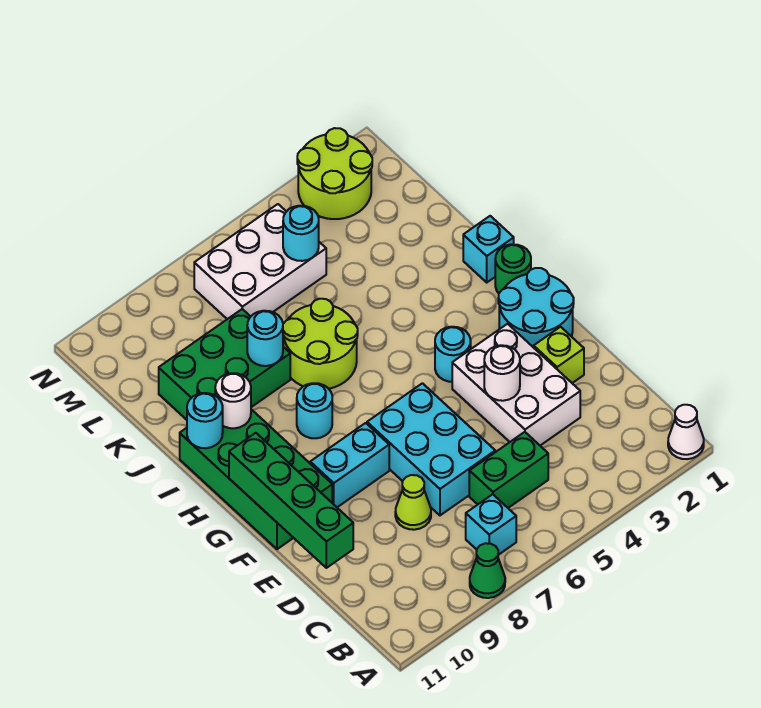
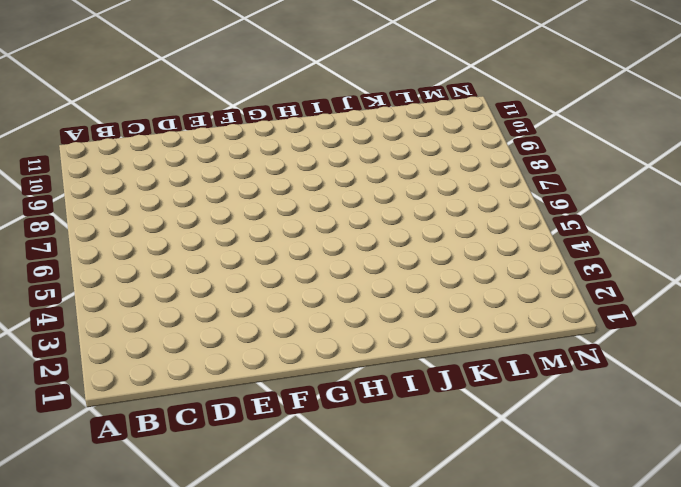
none -> white 1x1 cone [668,405,704,459]
none -> green 1x1 cone [470,543,505,598]
none -> cyan 1x1 brick [466,494,516,555]

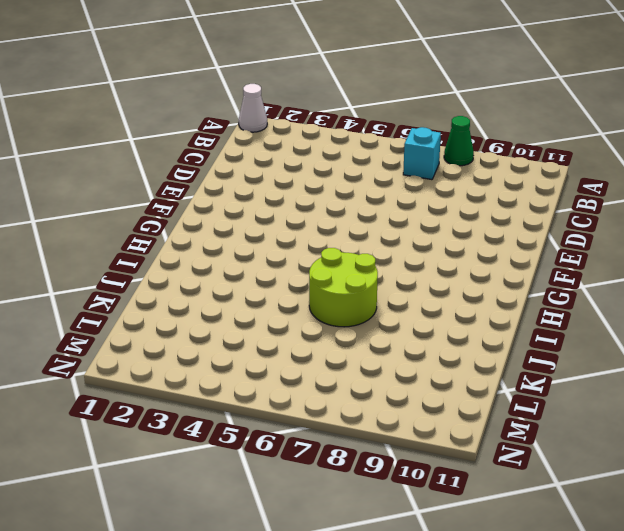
none -> green 1x2 brick [469,432,548,508]
none -> white 2x3 brick [452,324,580,445]
none -> cyan 2x3 brick [367,383,495,515]

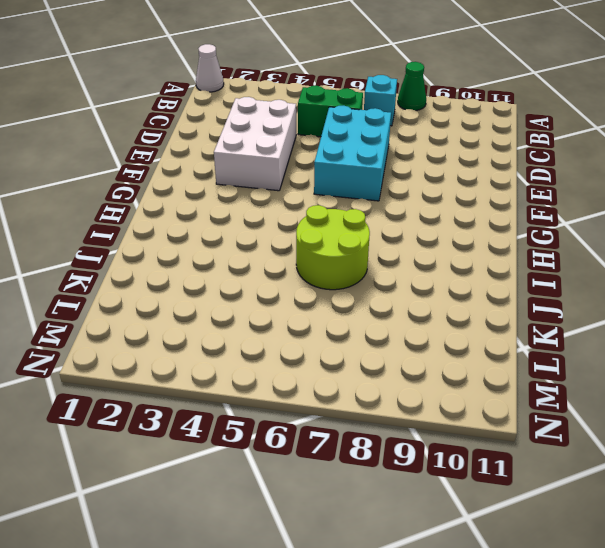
none -> lime 1x1 cone [395,475,431,530]
none -> lime 1x1 brick [534,327,584,383]
none -> cyan 2x2 round brick [498,268,574,348]

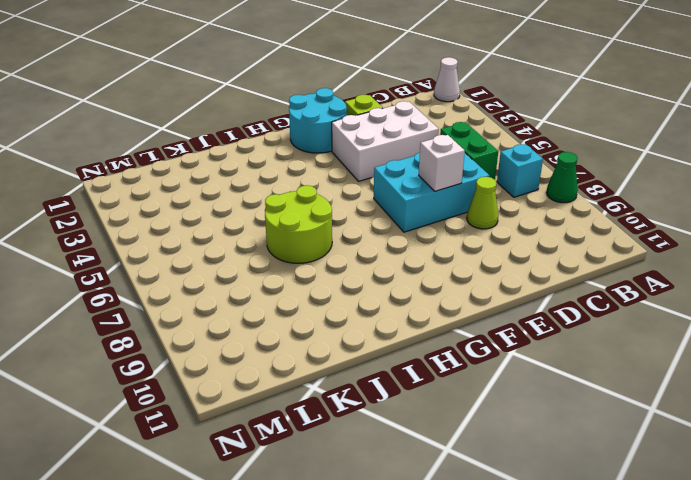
white 1x1 brick [419,135,465,191] -> none
none -> cyan 1x2 brick [310,423,389,507]
none -> green 2x4 brick [180,409,332,549]
none -> cyan 1x1 round brick [435,327,471,382]

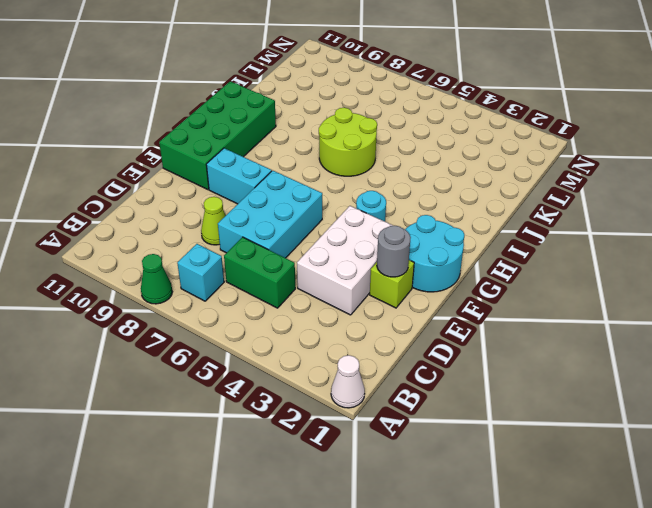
grey 1x1 round brick [377,226,411,277] -> none
none -> green 1x1 round brick [495,244,531,293]
none -> cyan 1x1 round brick [297,383,332,438]
none -> cyan 1x1 brick [463,216,514,282]

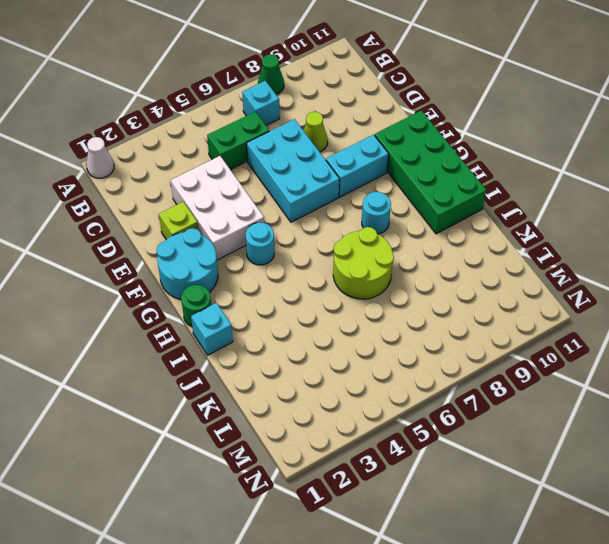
none -> green 2x3 brick [159,309,290,420]
none -> white 2x3 brick [194,204,326,319]
none -> lime 2x2 round brick [297,128,372,219]

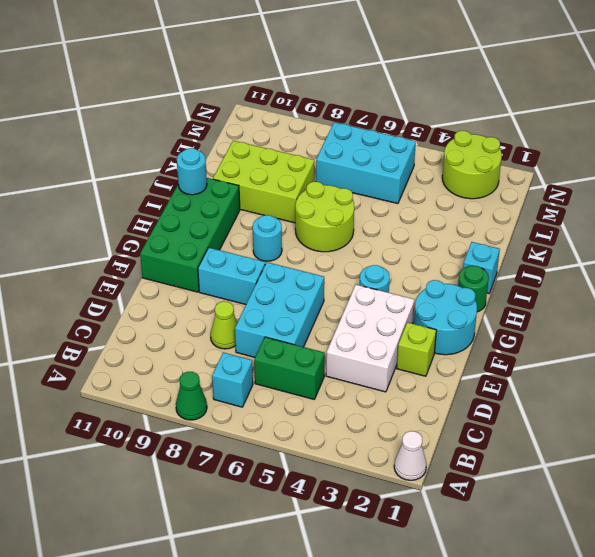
lime 2x3 brick [213,141,314,223] -> green 2x3 brick [159,309,290,420]
cyan 2x3 brick [316,122,416,204] -> white 2x3 brick [194,204,326,319]
none -> green 1x4 brick [229,433,353,568]
none -> white 1x1 round brick [484,345,520,401]
none -> white 1x1 round brick [215,373,251,428]

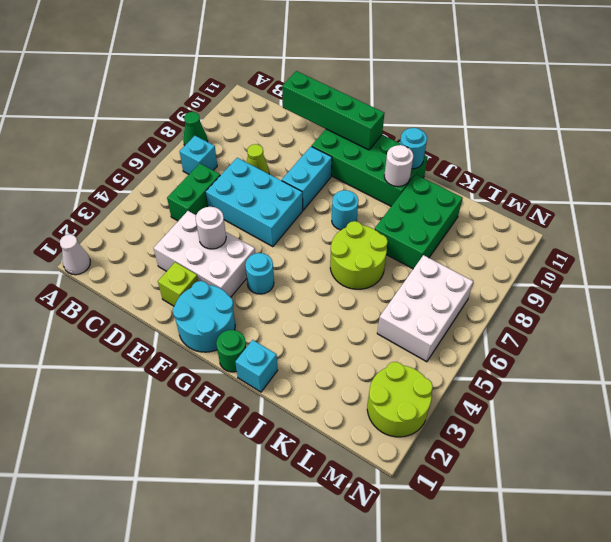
none -> cyan 1x1 round brick [247,311,283,366]
none -> cyan 1x1 round brick [283,206,319,261]

